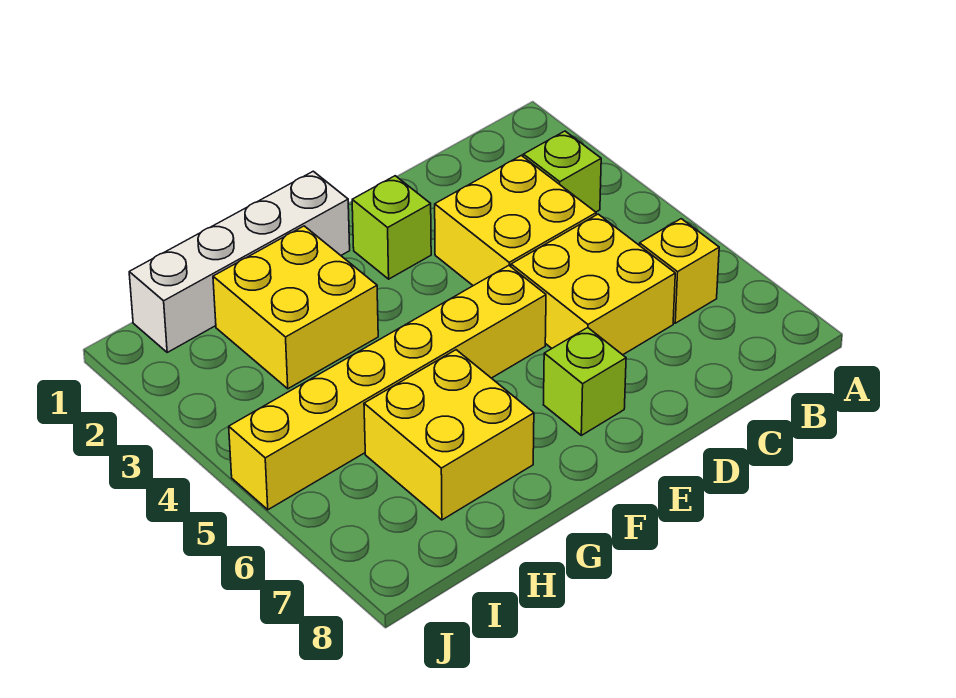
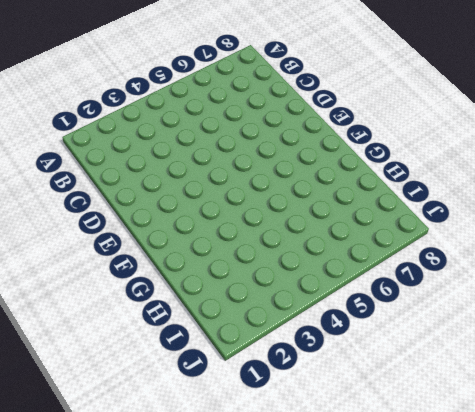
none -> lime 1x1 brick [523,131,601,212]
none -> yellow 1x1 brick [639,219,719,323]

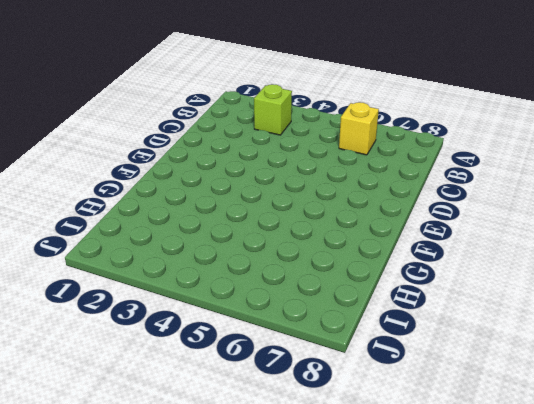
none -> yellow 2x2 brick [435,155,596,286]
none -> yellow 2x2 brick [511,214,675,355]

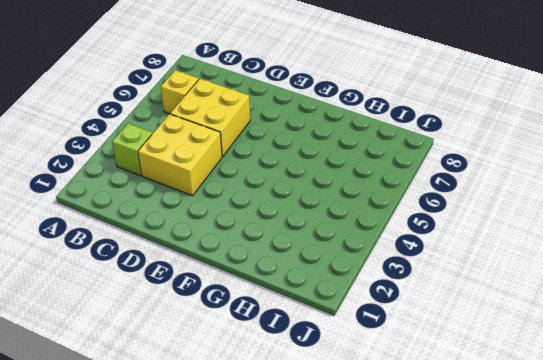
none -> lime 1x1 brick [352,176,431,279]
none -> yellow 1x6 brick [229,266,546,510]

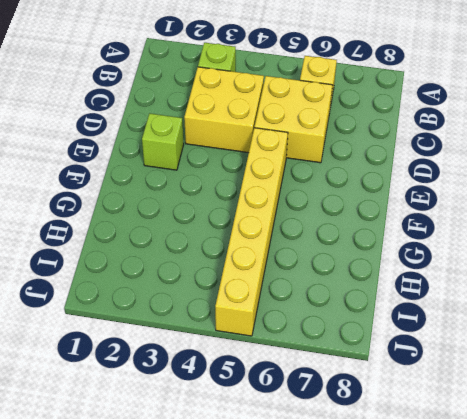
none -> lime 1x1 brick [543,328,626,435]
none -> white 1x4 brick [129,171,350,352]

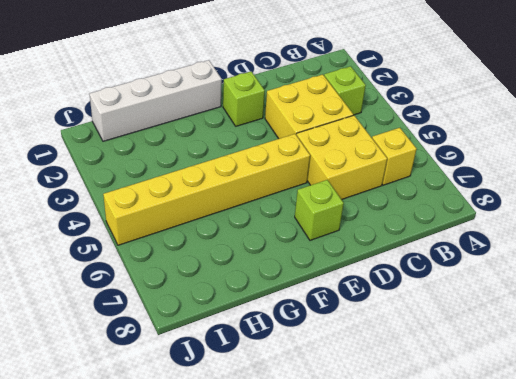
none -> yellow 2x2 brick [213,226,378,389]
none -> yellow 2x2 brick [364,350,534,520]

